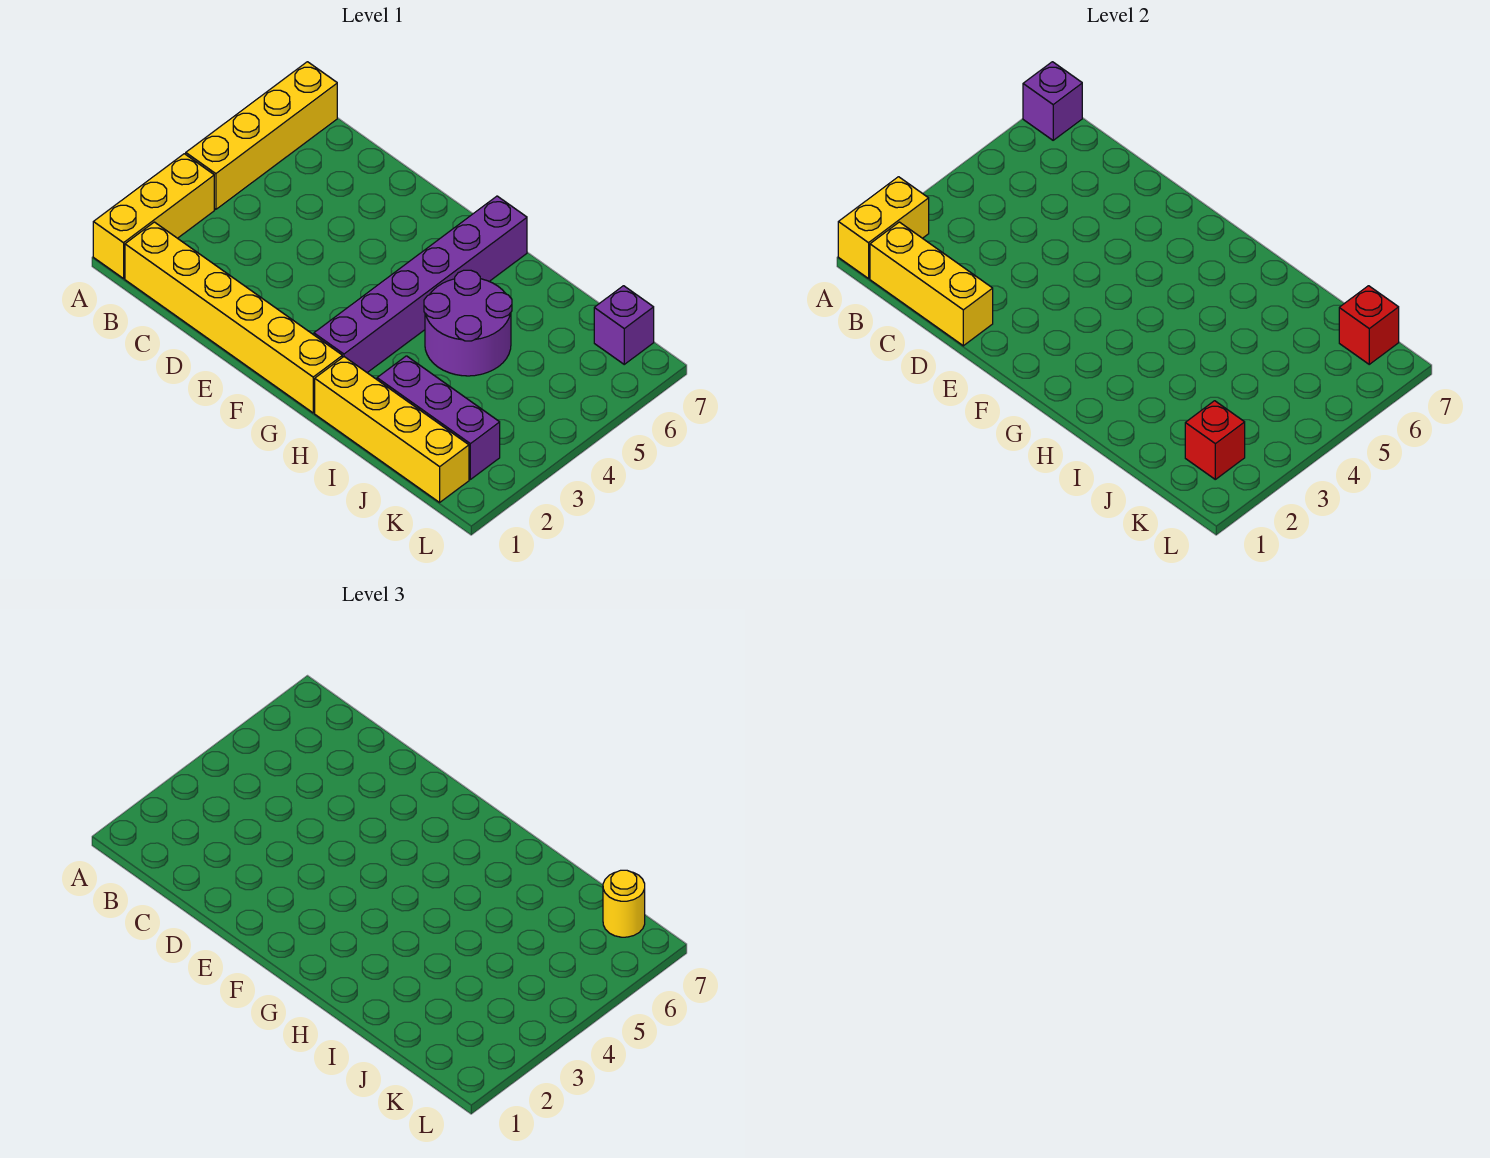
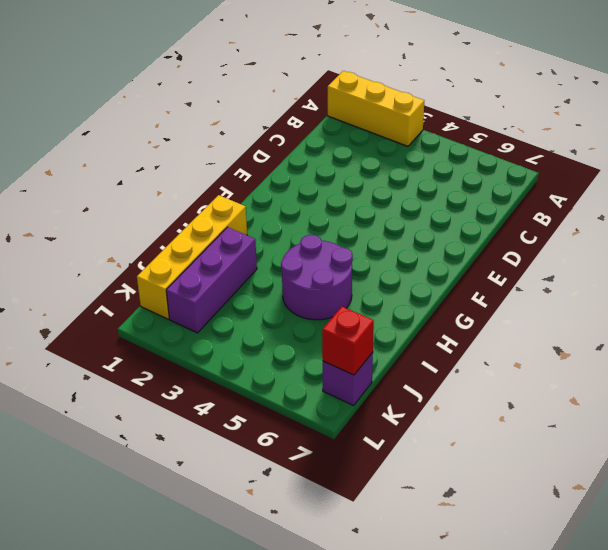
none -> yellow 1x4 brick [186,62,337,209]
none -> yellow 1x6 brick [125,222,342,413]
none -> purple 1x6 brick [314,196,527,373]

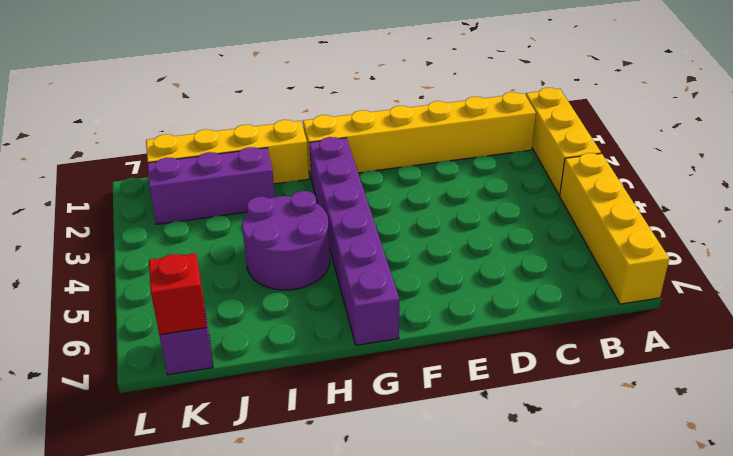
none -> yellow 1x2 brick [838,177,929,278]
none -> purple 1x1 brick [1023,62,1082,140]
none -> yellow 1x3 brick [870,222,993,346]

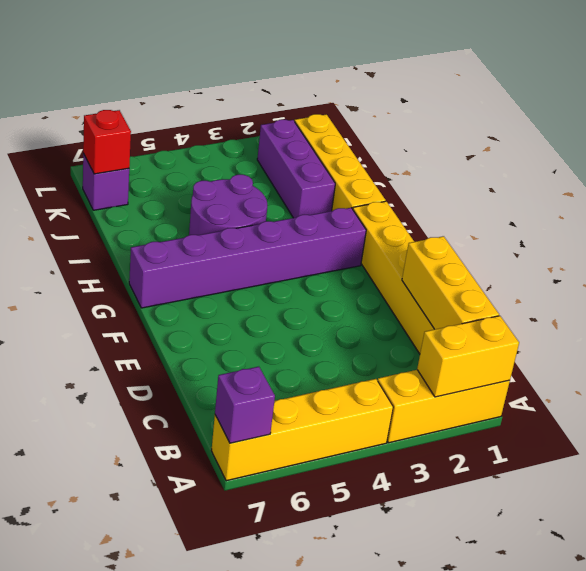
none -> red 1x1 brick [1185,401,1245,479]
none -> yellow 1x1 round brick [603,870,645,937]

